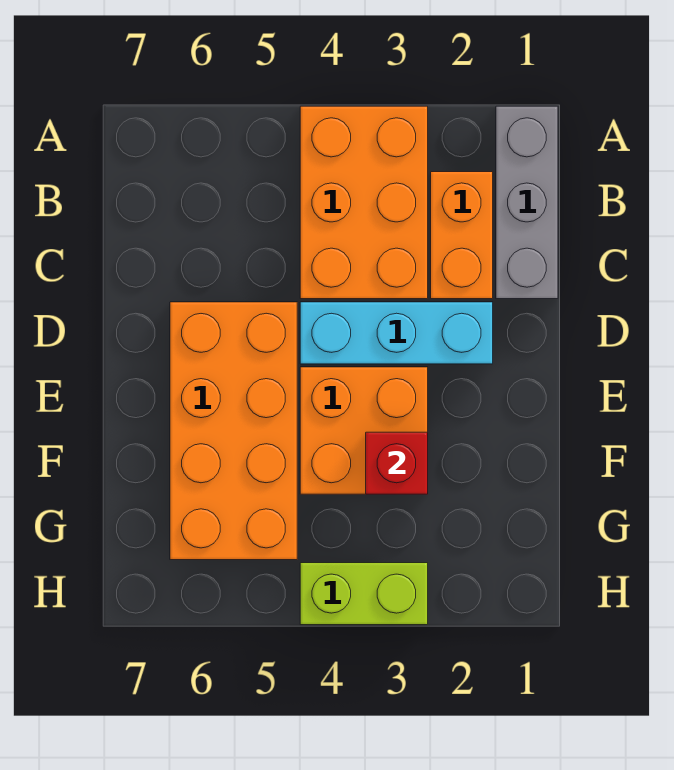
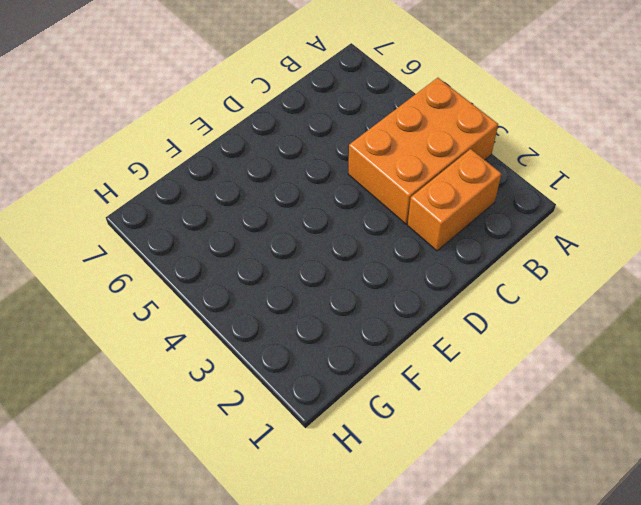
none -> grey 1x3 brick [496,106,558,299]
none -> cyan 1x3 brick [300,302,493,364]

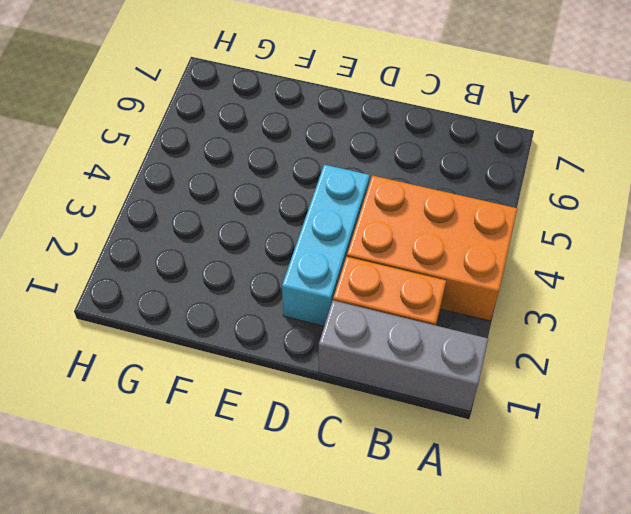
none -> orange 2x4 brick [170,302,297,560]
none -> orange 2x2 brick [300,367,428,494]

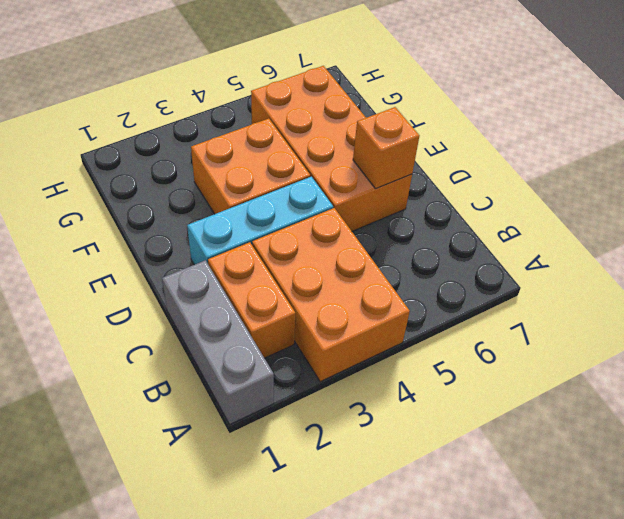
orange 1x1 brick [353,107,419,189] -> none
none -> lime 1x2 brick [300,563,428,625]
none -> red 1x1 brick [366,432,428,494]

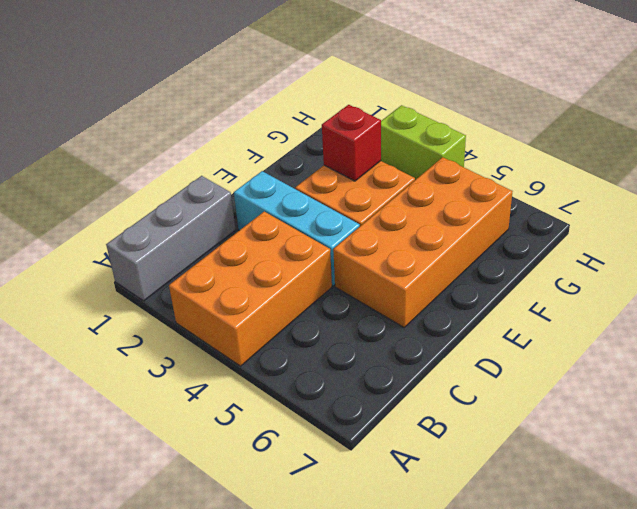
none -> orange 1x2 brick [431,172,493,299]

